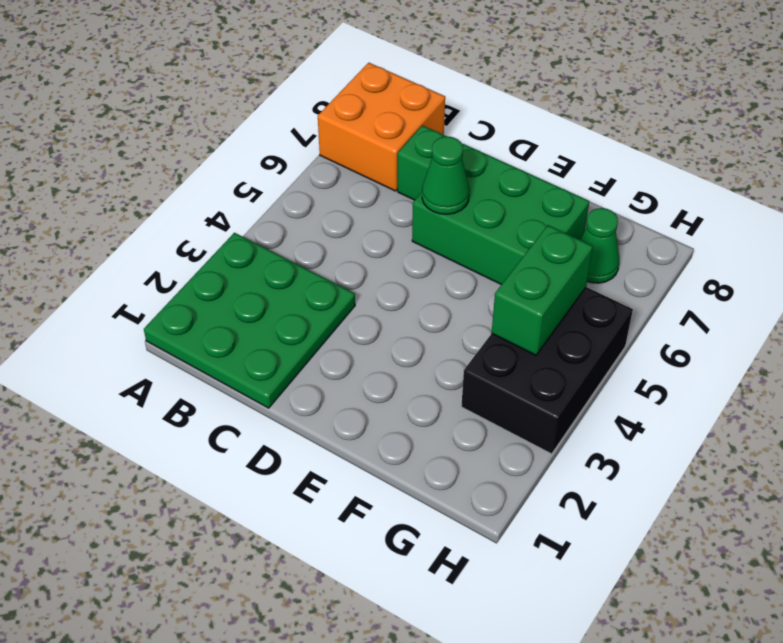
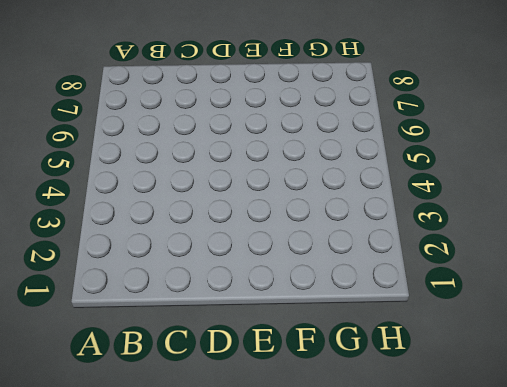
none -> green 3x3 plate [144,233,355,408]
none -> orange 2x2 brick [318,63,445,191]

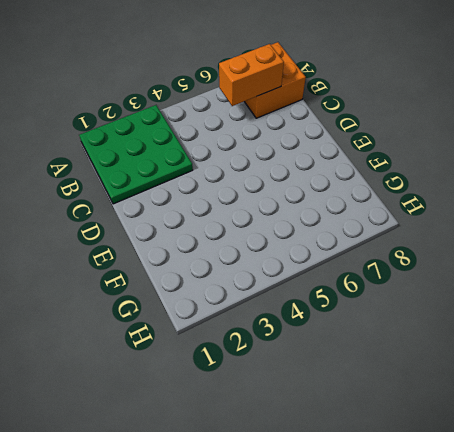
orange 1x2 brick [219,44,284,106] -> none
none -> green 1x1 brick [398,125,447,200]
none -> green 2x3 brick [412,144,589,285]

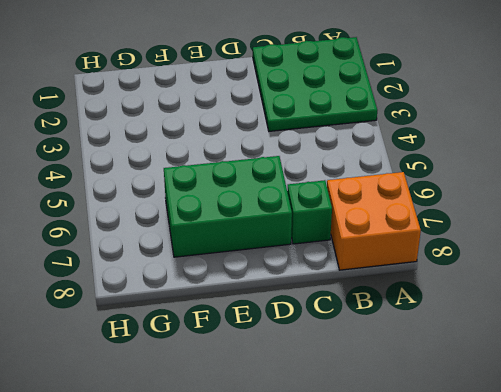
none -> black 2x3 brick [461,287,633,454]
none -> green 1x1 cone [580,208,619,283]

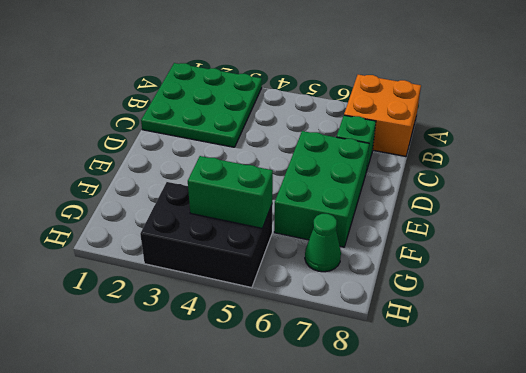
none -> green 1x1 cone [422,137,470,214]

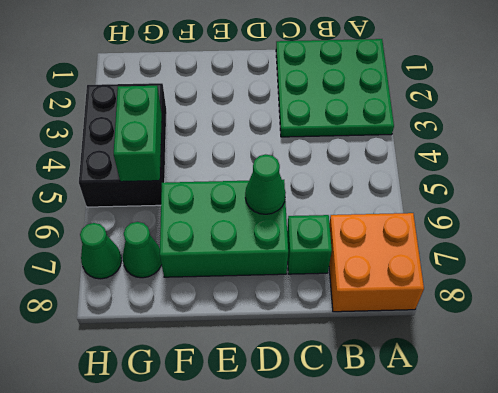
green 1x1 cone [80,223,122,279] -> none

